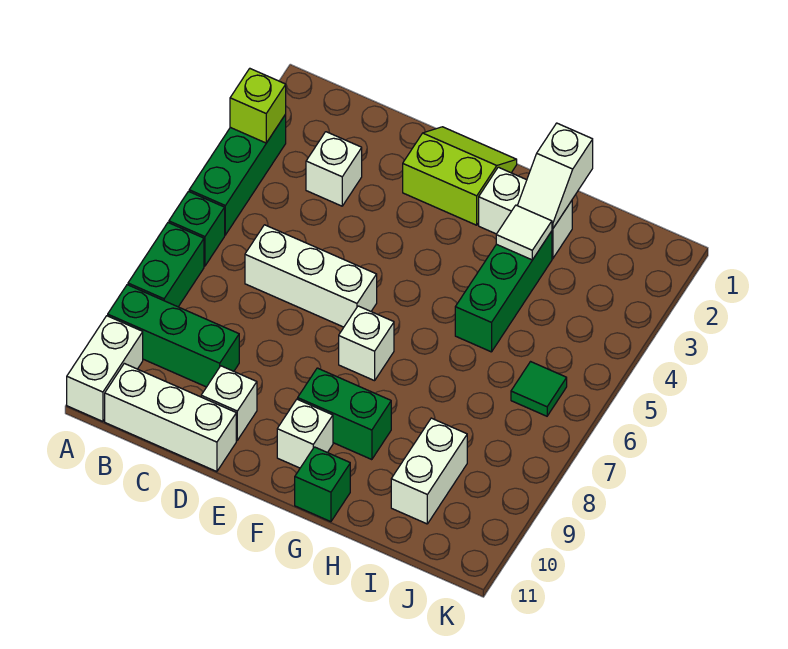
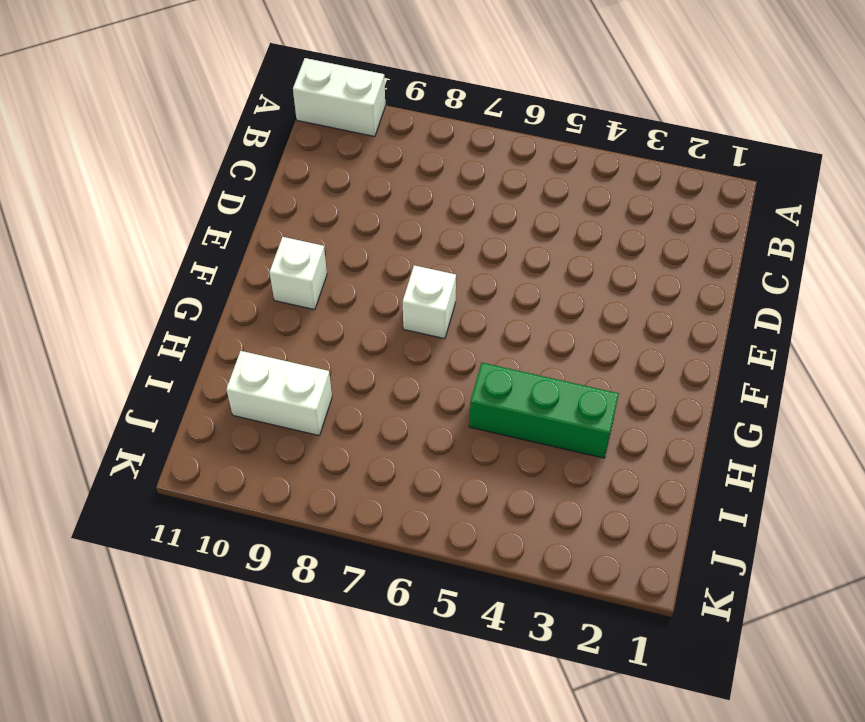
none -> green 1x3 brick [189,115,286,235]
none -> green 1x1 brick [169,192,225,266]
none -> green 1x2 brick [128,223,204,307]

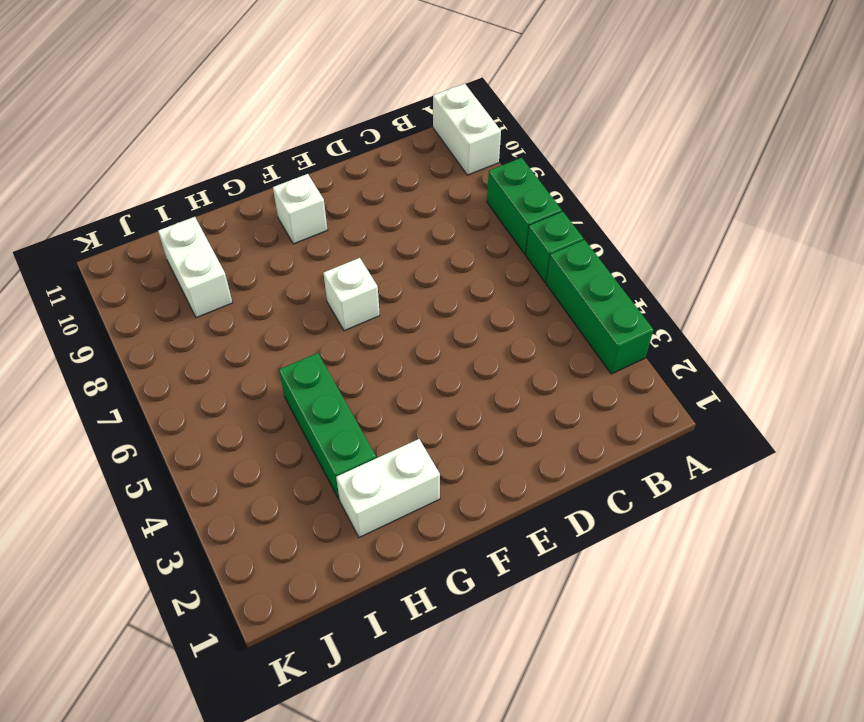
none -> green 1x3 brick [108,285,239,387]
none -> white 1x3 brick [105,363,236,472]
none -> white 1x1 brick [306,132,362,206]

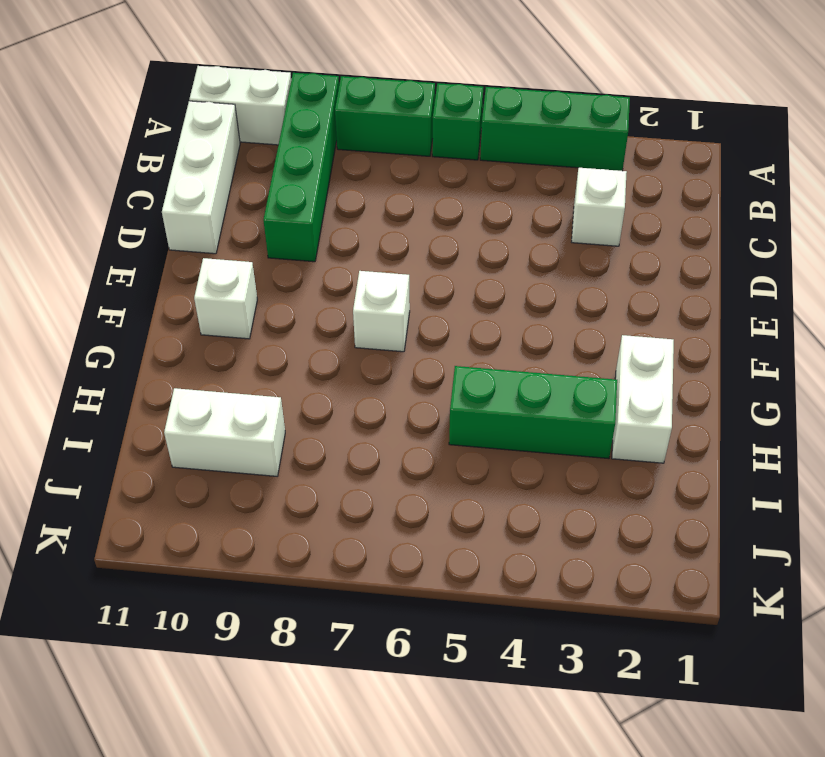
green 1x4 brick [263,73,339,262] -> green 1x3 brick [108,285,239,387]
none -> white 1x3 brick [245,225,377,327]
none -> white 1x1 brick [201,366,257,440]
none -> lime 2x2 slope [403,127,517,225]

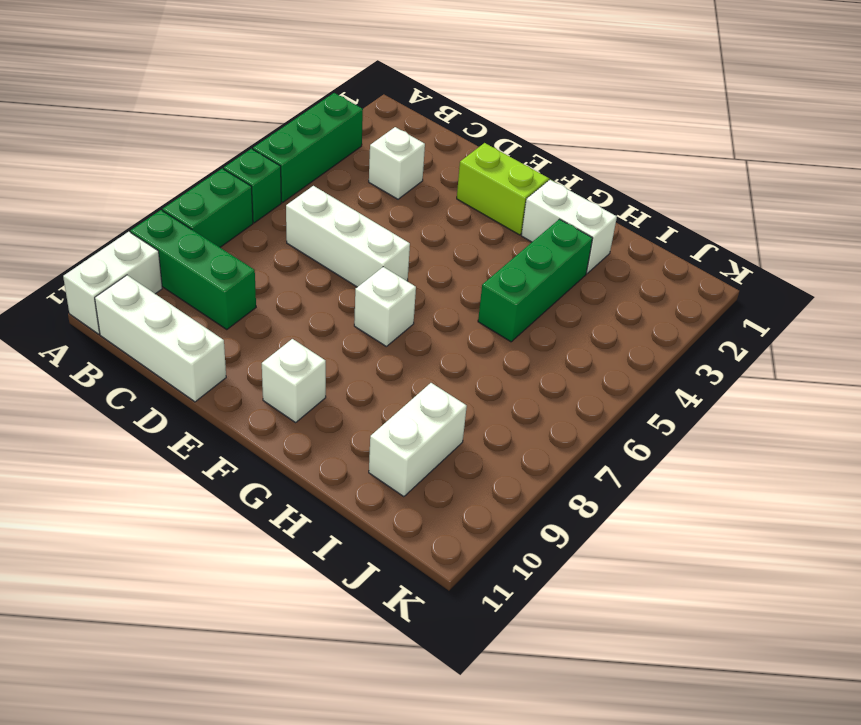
none -> white 1x1 brick [201,366,257,440]
none -> green 1x2 brick [298,368,391,460]
none -> green 1x1 brick [295,447,350,522]

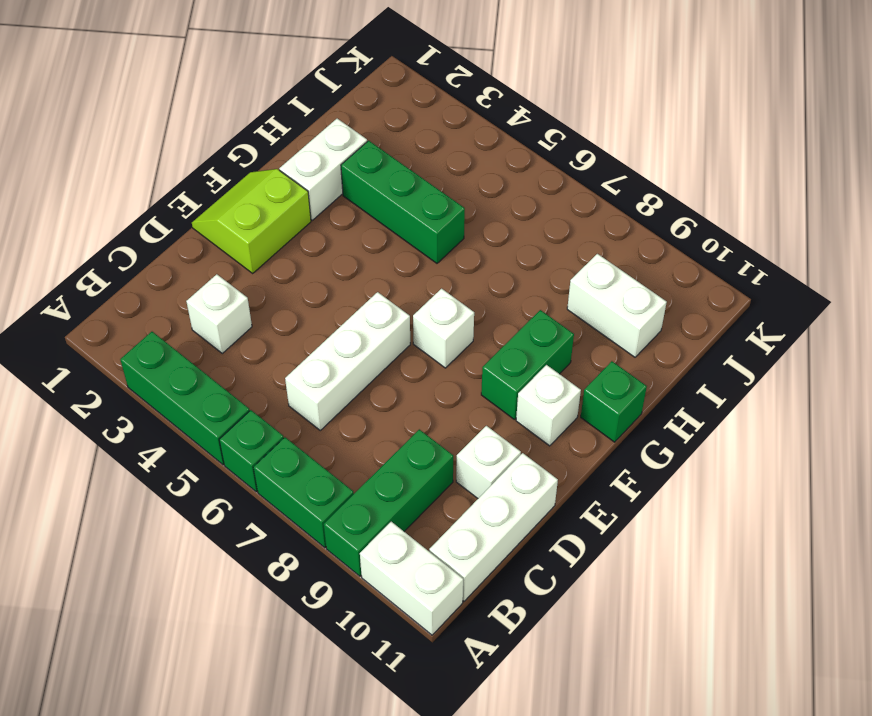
none -> green 1x1 tile [511,362,567,416]
none -> lime 1x1 brick [230,69,286,143]
none -> white 1x2 slope [517,123,593,229]

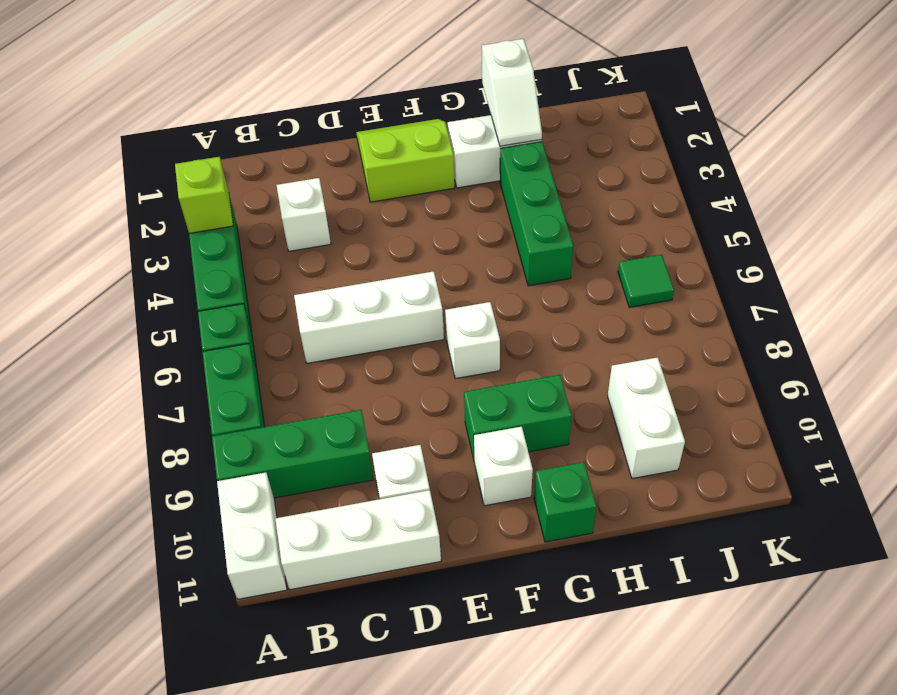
none -> white 1x1 tile [496,205,552,260]

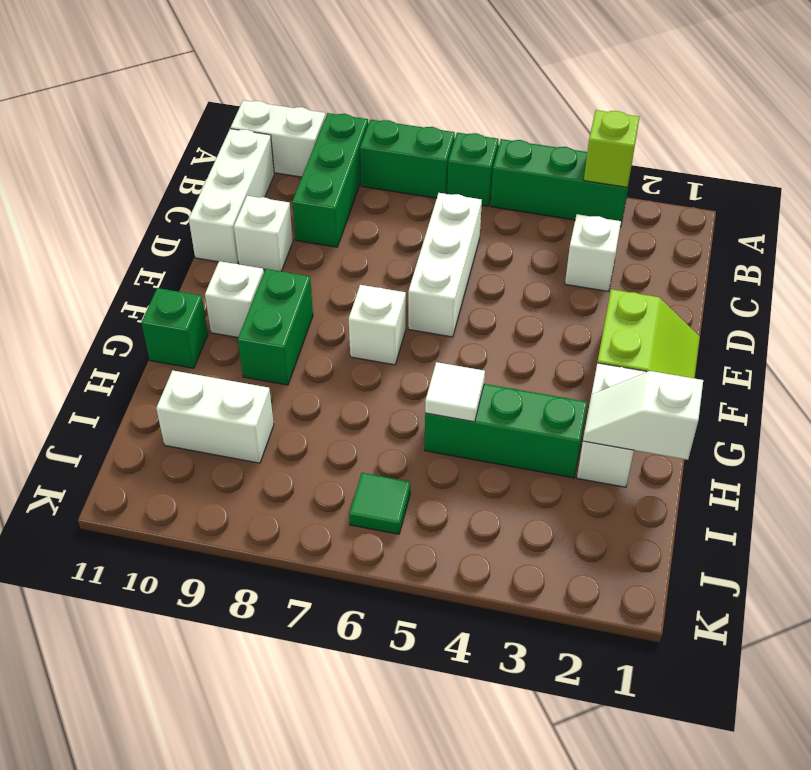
white 1x1 tile [425,362,485,422] -> white 1x1 tile moved to [496,205,552,260]

